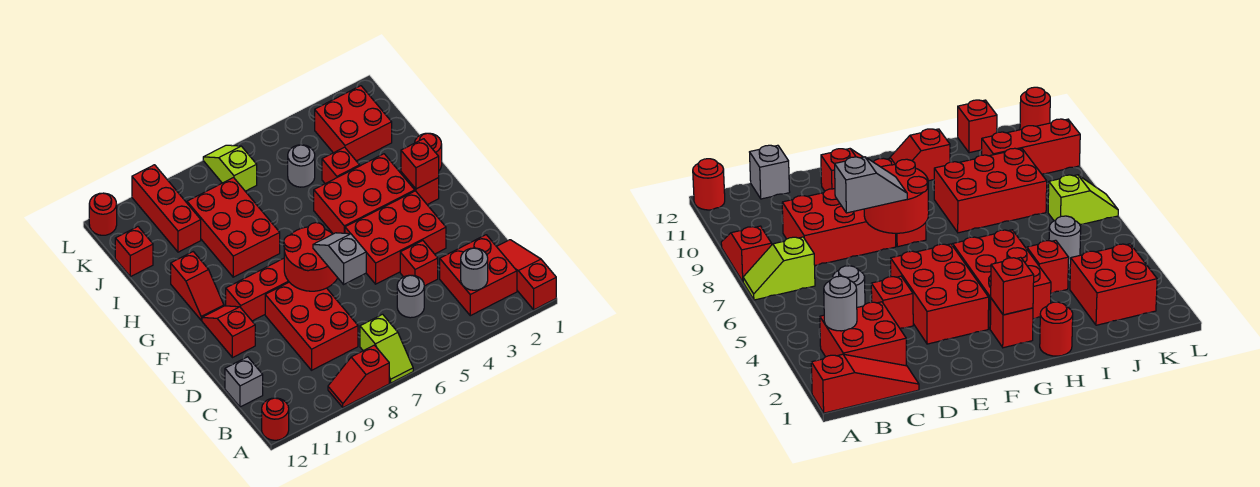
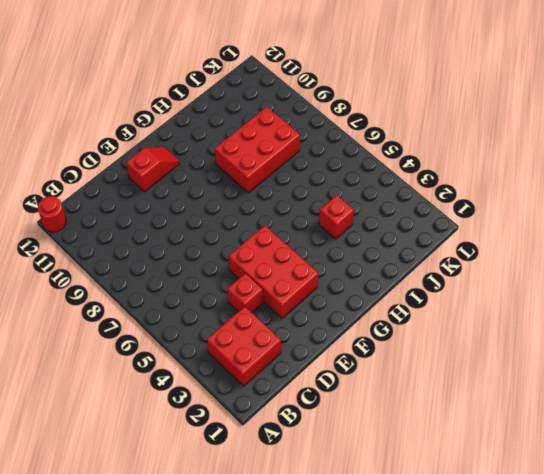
none -> red 1x3 slope [496,240,556,310]
none -> lime 1x2 slope [360,314,413,383]
none -> red 1x2 slope [328,345,389,407]

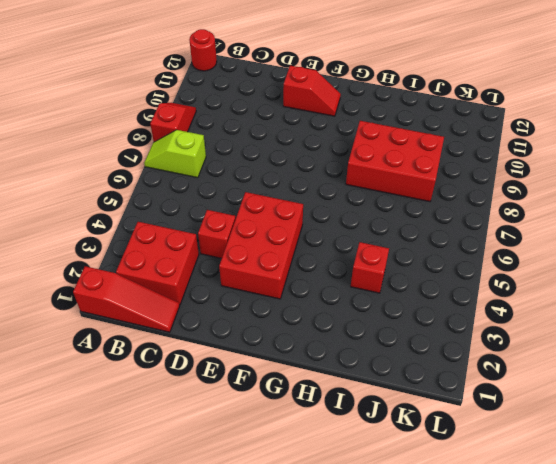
none -> grey 1x1 round brick [397,275,424,318]
none -> red 2x3 brick [265,282,358,370]
none -> grey 1x1 brick [225,357,263,407]

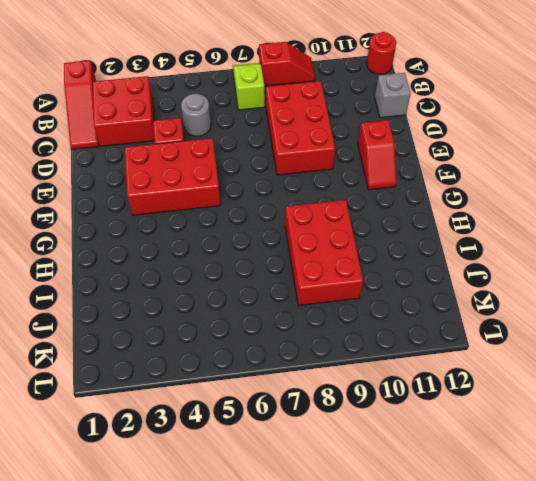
none -> red 1x3 brick [226,258,289,321]
none -> red 1x1 brick [401,172,439,205]
none -> red 2x3 brick [314,154,415,234]

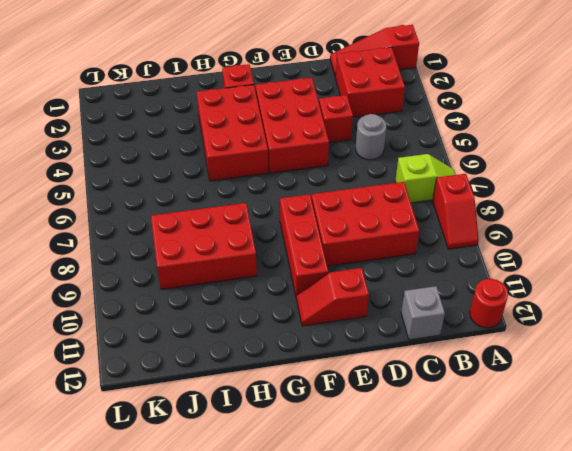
none -> red 1x2 slope [171,252,224,320]
none -> red 1x1 round brick [415,133,442,170]
none -> red 1x1 brick [322,147,360,184]

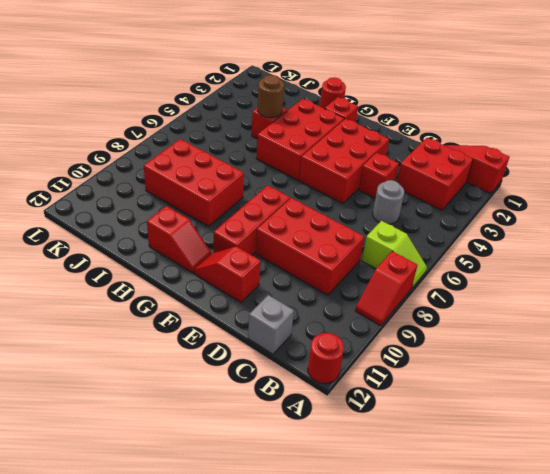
brown 1x1 round brick [258,75,284,118] -> none
none -> red 2x2 brick [315,86,392,161]
none -> grey 1x1 round brick [288,145,315,187]
none -> red 1x3 brick [132,165,201,252]

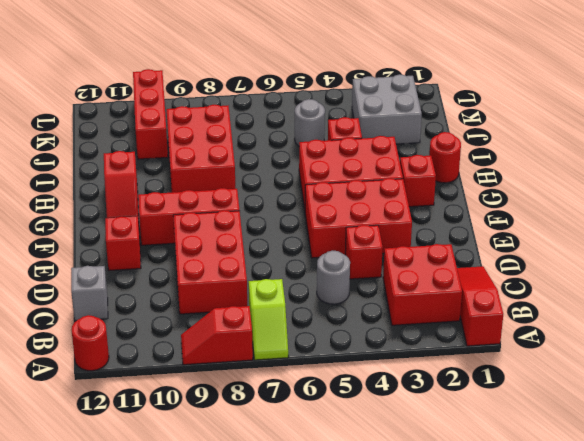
grey 2x2 brick [352,74,422,144] -> red 2x2 brick [315,86,392,161]
none -> red 1x1 brick [115,227,153,277]
none -> lime 1x2 slope [203,145,257,191]
none -> red 1x1 round brick [89,193,117,235]

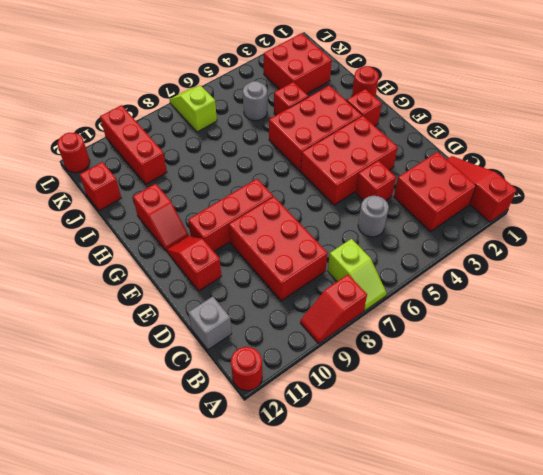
none -> red 2x3 brick [187,178,280,277]
none -> grey 1x1 round brick [461,248,488,290]
none -> red 2x2 round brick [284,223,337,291]

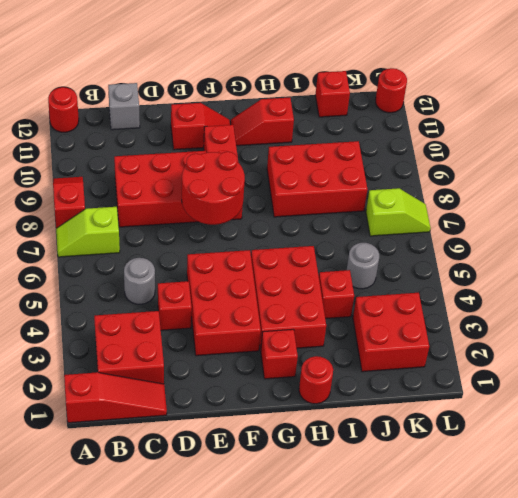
none -> red 1x3 brick [132,165,201,252]
none -> grey 1x1 round brick [461,248,488,290]
none -> red 1x1 brick [401,139,439,189]

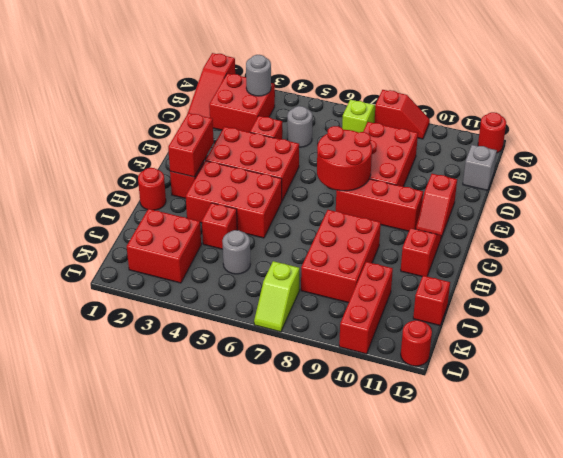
red 1x2 brick [168,113,214,177] -> red 1x1 brick [401,139,439,189]
none -> grey 1x2 slope [313,233,366,284]

